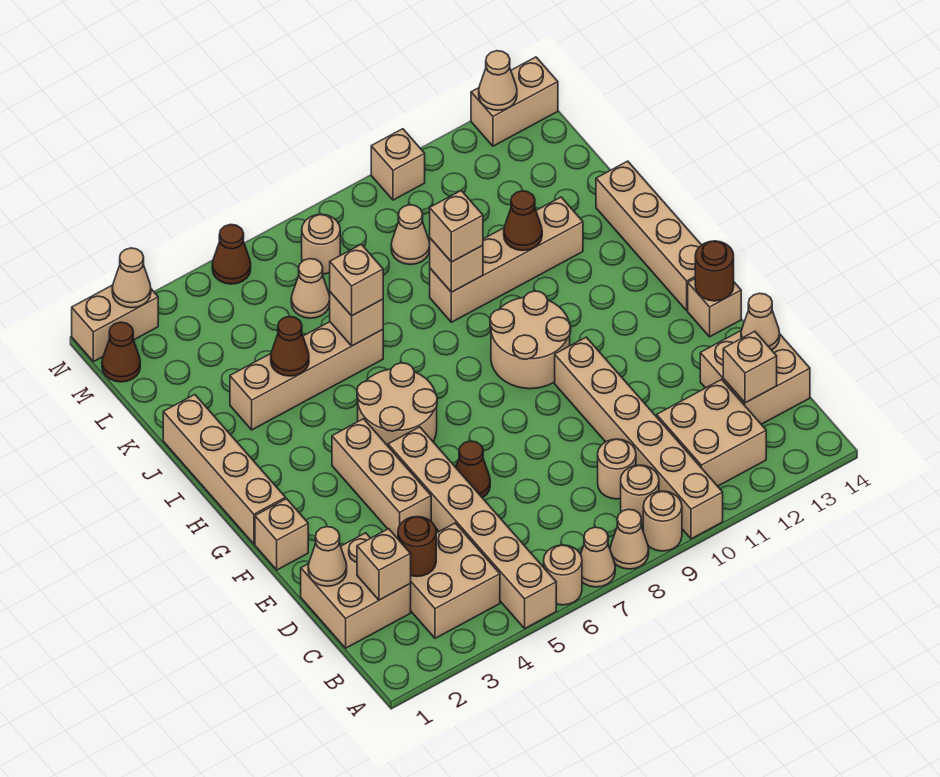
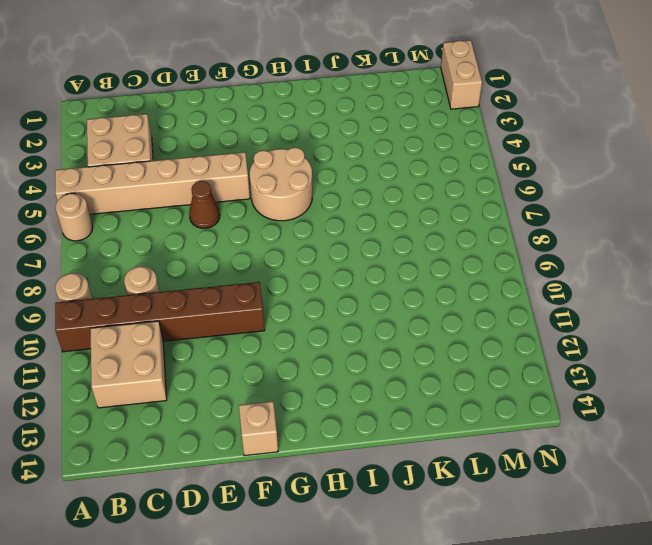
brown 1x6 brick [55,282,265,352] -> tan 1x6 brick [555,337,723,539]
none -> tan 1x1 cone [581,527,615,587]
none -> tan 1x1 cone [610,509,649,569]
none -> tan 1x1 round brick [621,465,659,525]
none -> tan 2x2 brick [301,533,411,648]

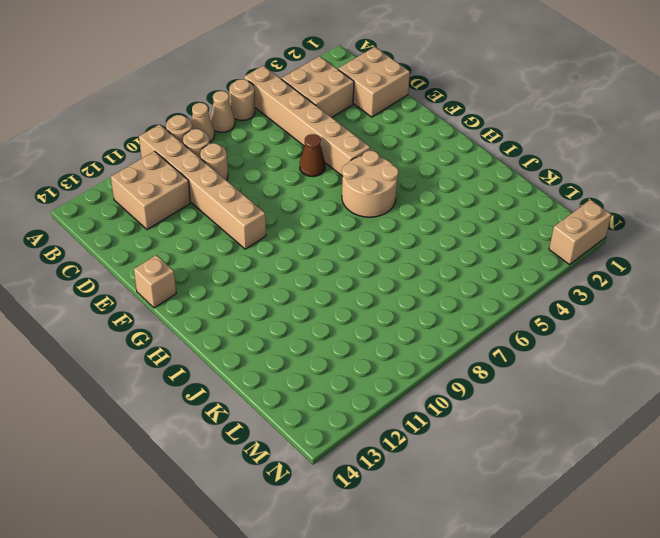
none -> tan 2x2 brick [700,330,810,424]
none -> tan 1x3 brick [332,419,431,539]
none -> tan 1x1 brick [255,499,308,570]
none -> tan 1x4 brick [163,395,286,544]

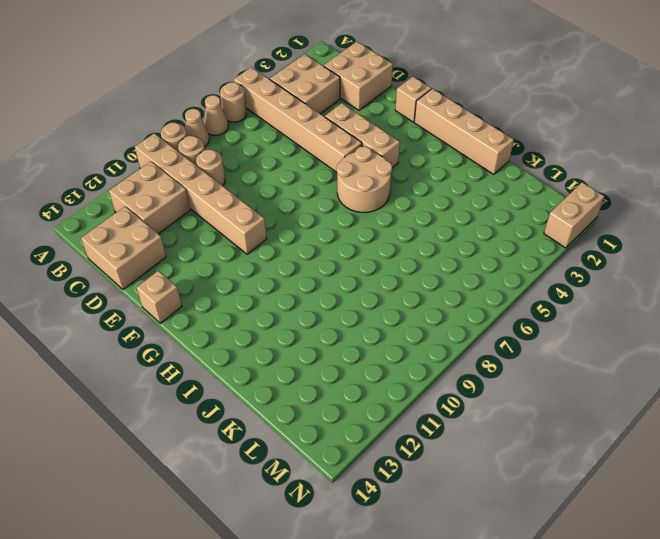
none -> brown 1x1 cone [456,441,490,498]
none -> tan 2x2 round brick [490,291,571,389]
none -> tan 1x4 brick [596,161,701,311]
none -> tan 1x4 brick [230,322,383,430]

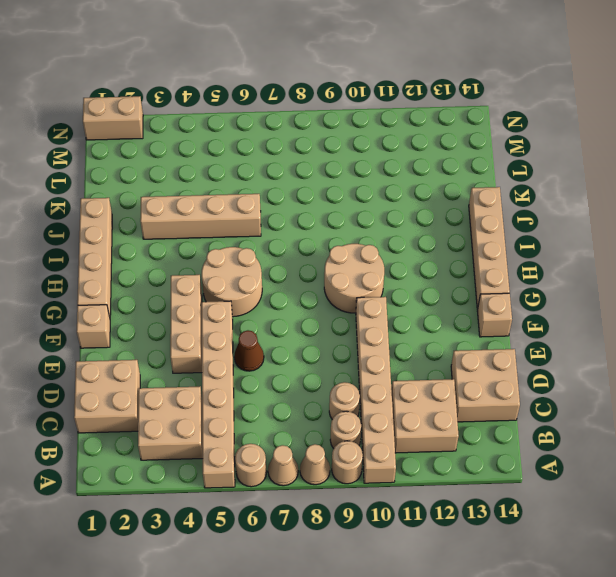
none -> tan 1x4 brick [430,197,583,322]
none -> tan 1x1 cone [291,259,330,318]
none -> tan 1x1 cone [391,205,430,264]
none -> brown 1x1 cone [102,322,140,382]

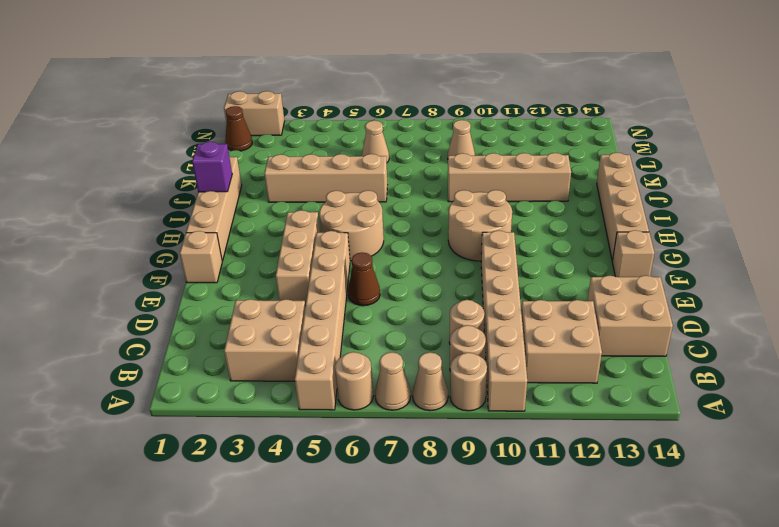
purple 1x1 brick [192,142,232,192] -> none
none -> tan 2x2 brick [301,533,411,648]
none -> tan 1x1 round brick [302,214,340,274]
none -> brown 1x1 cone [212,224,251,284]
none -> tan 1x1 brick [371,129,425,200]

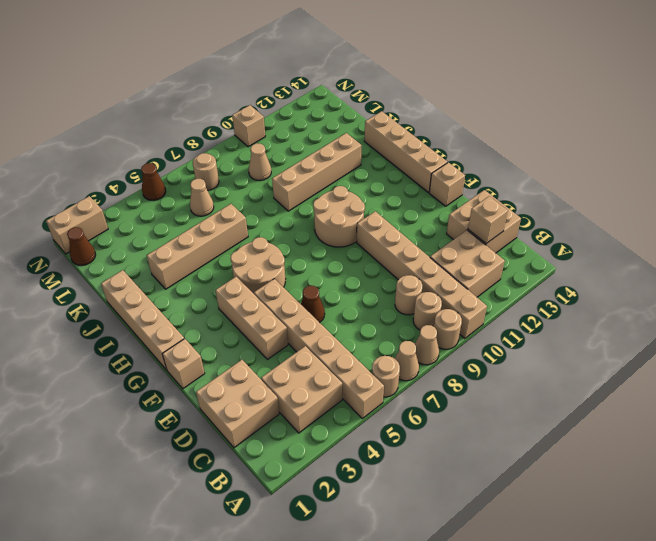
none -> tan 1x2 brick [471,57,558,146]
none -> tan 1x1 brick [357,529,411,600]
none -> brown 1x1 round brick [398,517,436,577]
none -> tan 1x1 cone [308,527,347,586]

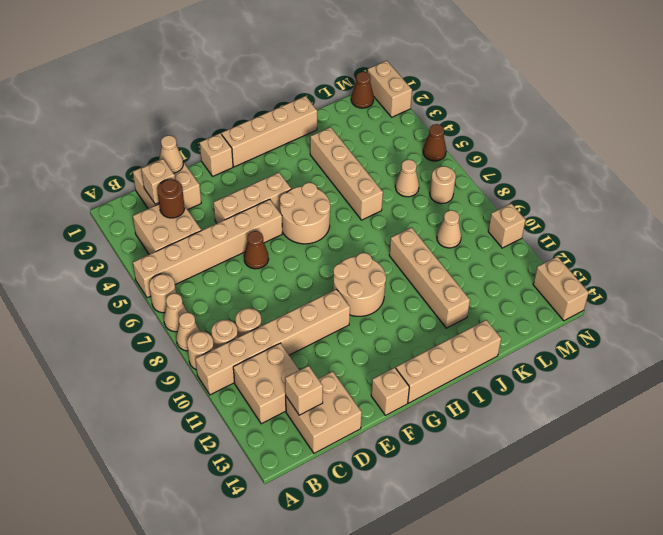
none -> tan 1x1 cone [741,293,780,350]
none -> brown 1x1 round brick [695,241,734,301]
none -> brown 1x1 cone [271,317,309,376]
none -> tan 1x1 brick [330,292,383,346]

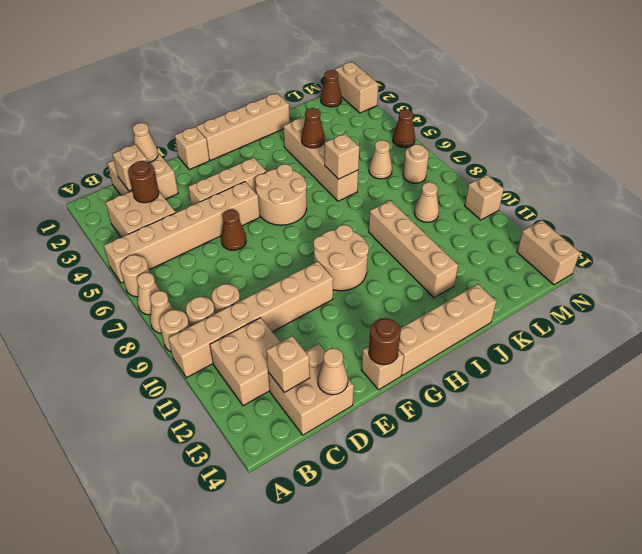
none -> tan 1x1 brick [430,238,483,292]
none -> brown 1x1 cone [504,191,542,251]
none -> tan 1x1 cone [112,248,151,308]
none -> tan 1x1 cone [479,51,517,110]

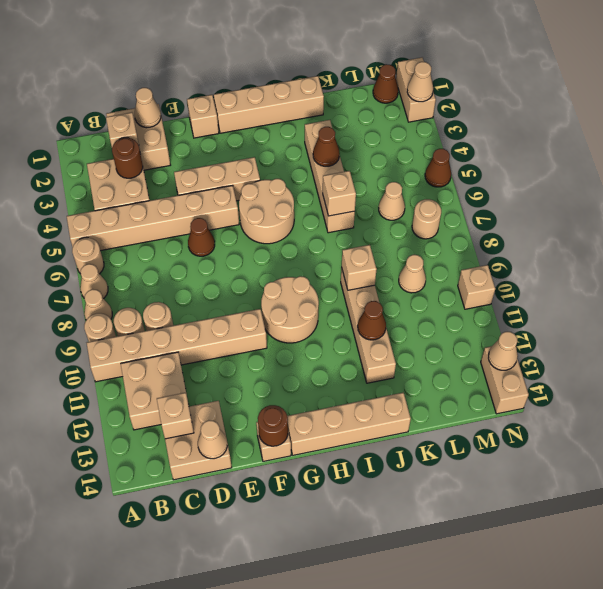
none -> tan 1x1 brick [330,244,383,316]
none -> tan 1x1 brick [430,191,483,262]

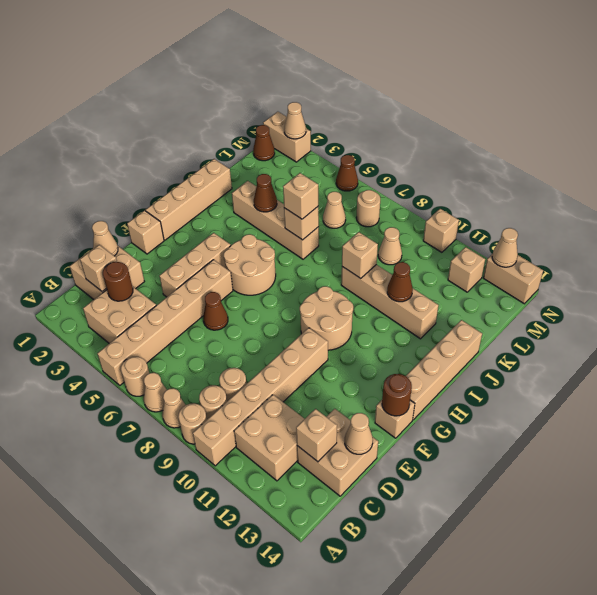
tan 1x1 brick [448,247,485,292] -> tan 1x1 brick moved to [430,191,483,262]

